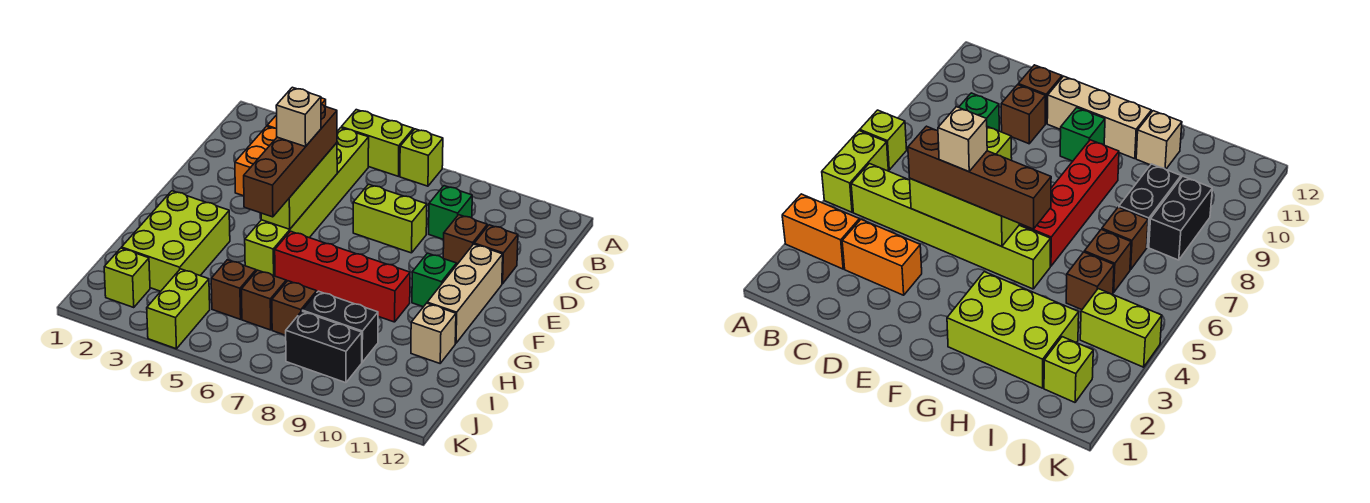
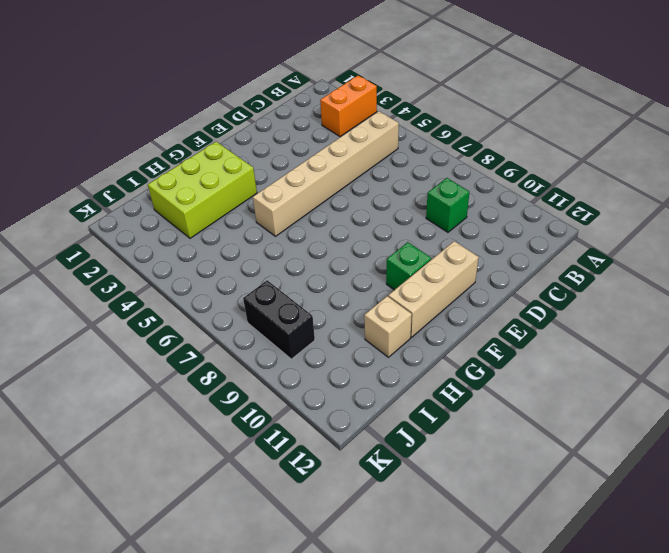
tan 1x6 brick [253,111,399,236] -> lime 1x6 brick [245,128,369,276]
none -> lime 1x2 brick [341,110,413,176]
none -> lime 1x1 brick [400,129,443,186]
none -> orange 1x2 brick [235,126,277,196]

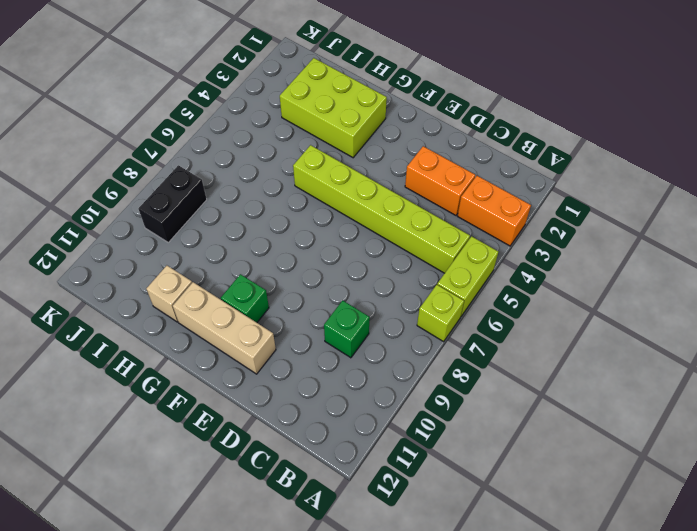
none -> lime 1x2 brick [353,184,427,253]
none -> brown 1x1 brick [443,215,487,264]
none -> brown 1x1 brick [474,225,518,284]

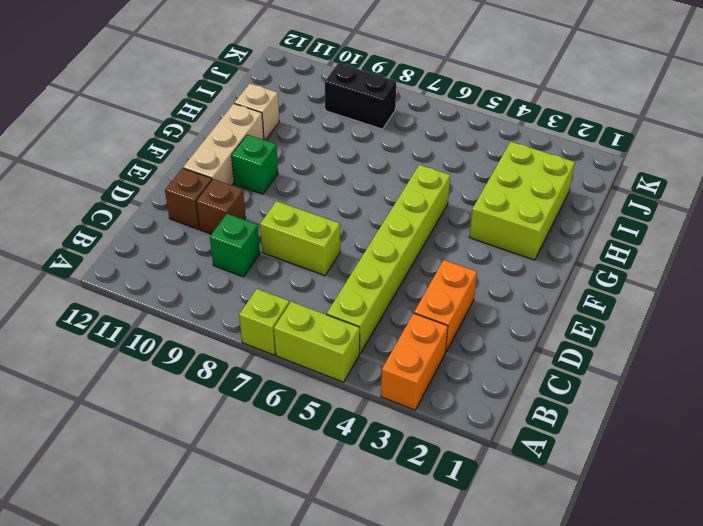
none -> red 1x4 brick [275,231,410,322]
none -> brown 1x1 brick [211,260,256,319]
none -> brown 1x1 brick [241,270,286,330]

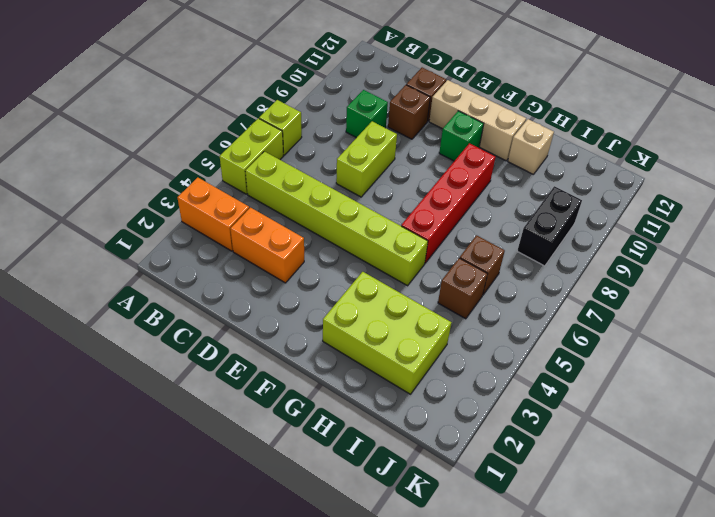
none -> brown 1x1 brick [272,281,317,335]
none -> black 1x2 brick [302,291,378,362]
none -> lime 1x1 brick [104,248,150,307]

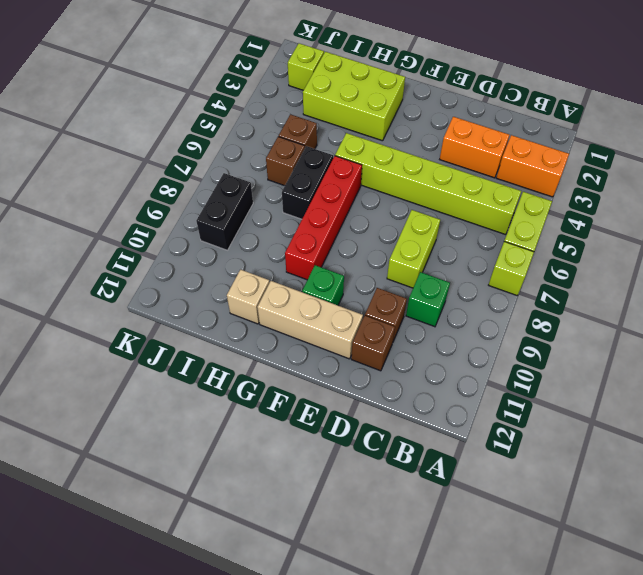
black 1x2 brick [282,146,333,219] -> black 1x2 brick moved to [302,291,378,362]
none -> brown 1x1 brick [272,281,317,335]
none -> lime 1x2 brick [147,269,210,349]
none -> lime 1x3 brick [261,143,337,229]

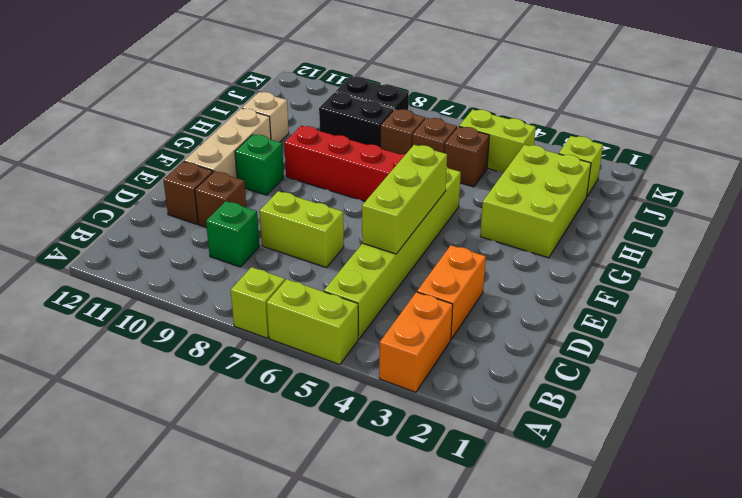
lime 1x2 brick [459,110,536,172] -> lime 1x2 brick turned to [147,269,210,349]
none -> brown 1x4 brick [244,104,337,217]
none -> tan 1x1 brick [276,87,321,147]

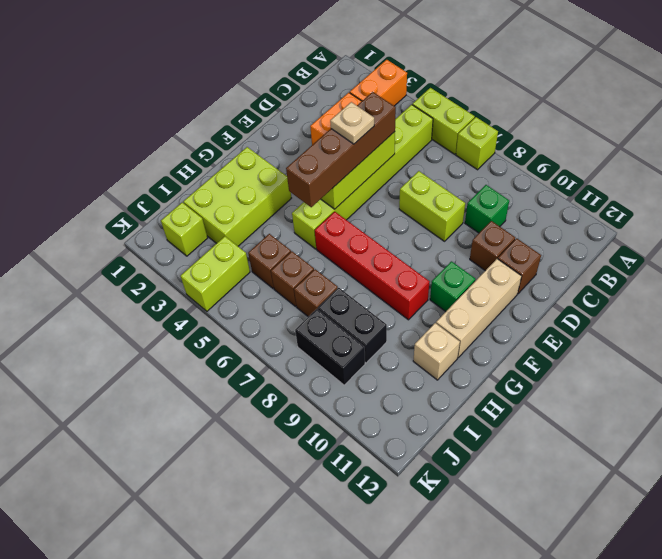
tan 1x1 plate [330,102,374,144] -> tan 1x1 brick [276,87,321,147]

